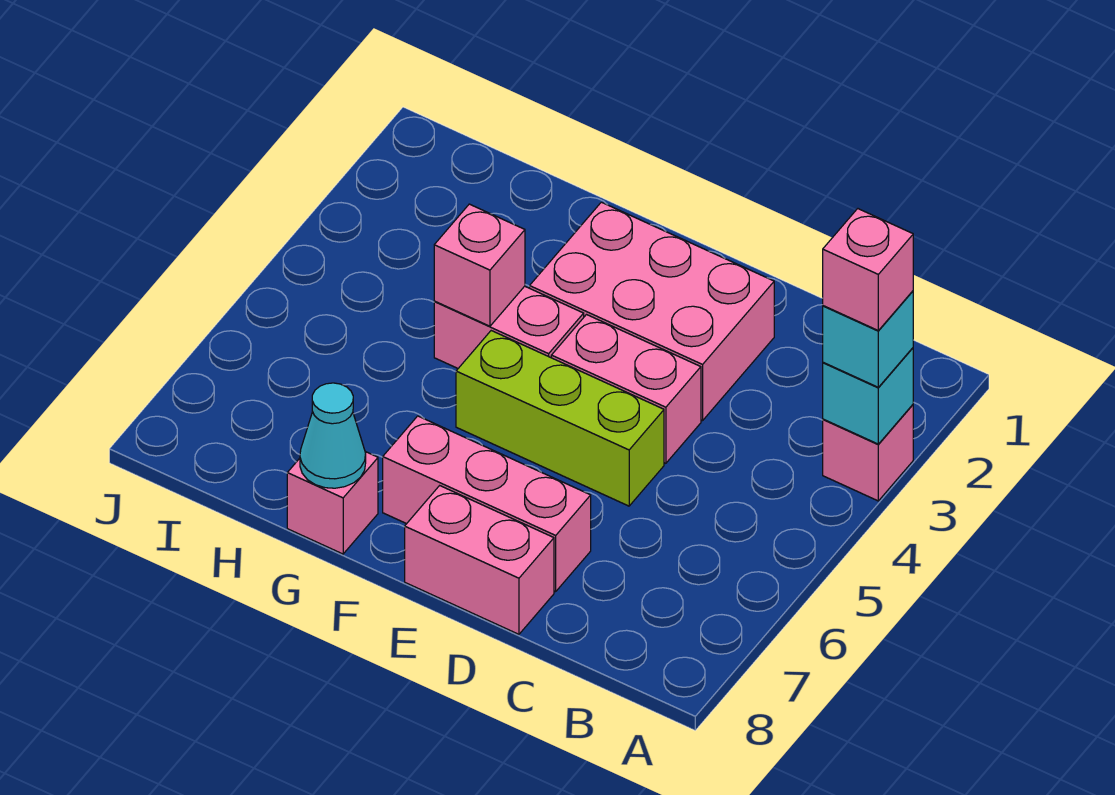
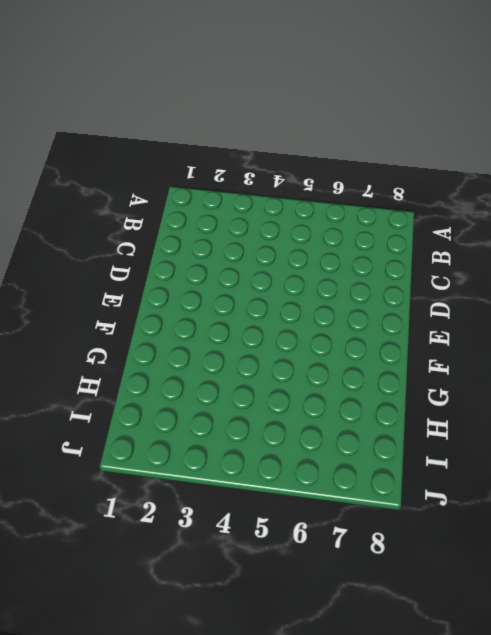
none -> pink 1x1 brick [823,405,913,501]
none -> pink 2x3 brick [530,202,774,421]
none -> pink 1x2 brick [551,315,701,463]

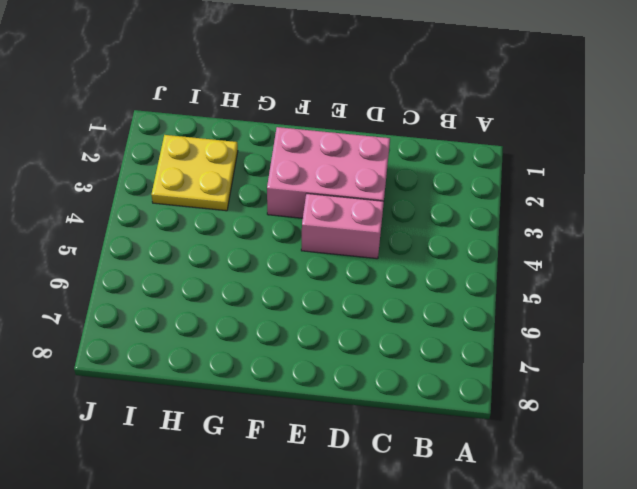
yellow 2x2 plate [151,135,238,211] -> none
none -> pink 1x1 brick [823,405,913,501]
none -> lime 1x3 brick [456,331,664,506]
none -> pink 1x3 brick [383,416,591,592]

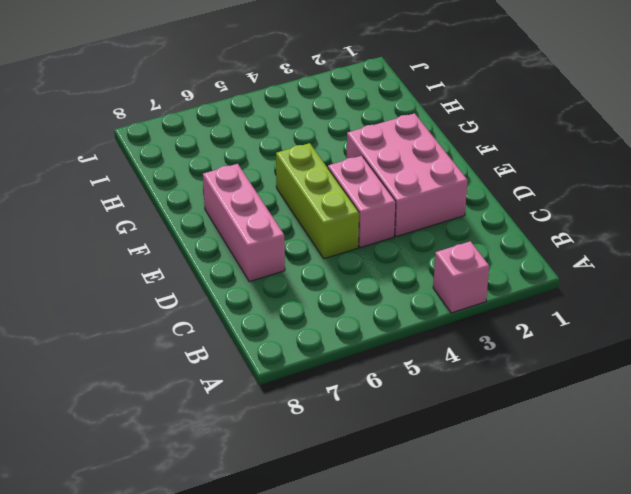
none -> pink 1x2 brick [405,486,554,634]
none -> pink 1x2 brick [434,286,584,368]
none -> pink 1x1 brick [287,452,378,554]

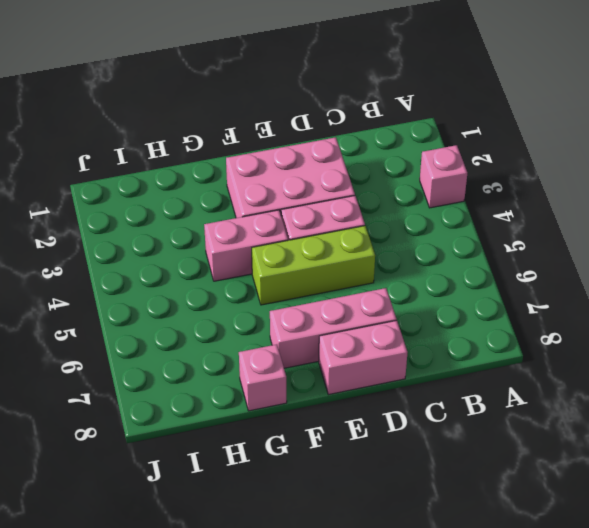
none -> cyan 1x1 brick [823,348,913,444]
none -> pink 1x1 brick [434,204,525,326]
none -> cyan 1x1 cone [300,383,366,488]

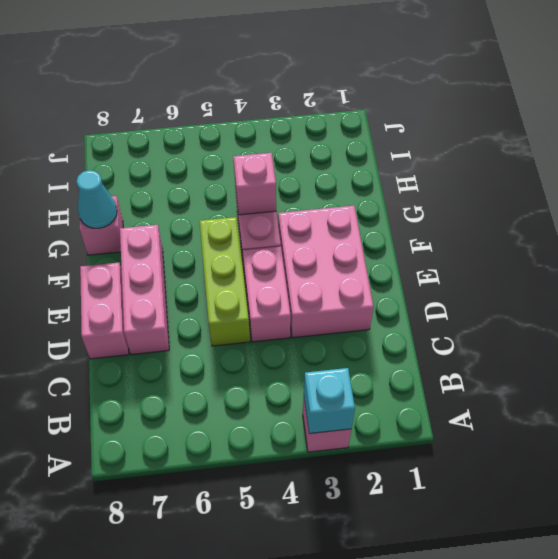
none -> cyan 1x1 brick [823,291,913,387]
none -> pink 1x1 brick [823,209,913,330]

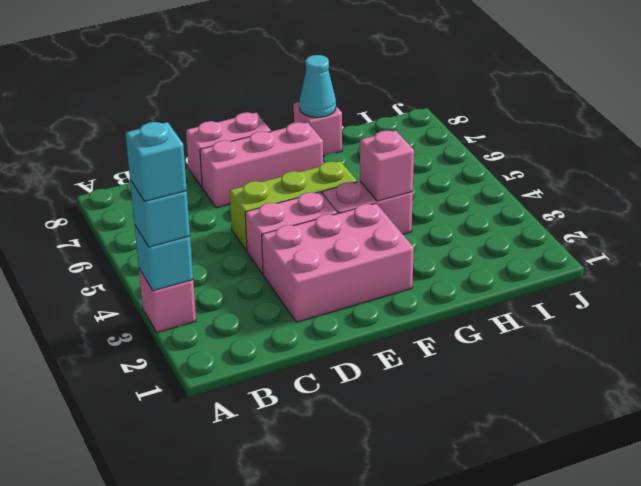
cyan 1x1 brick [126,122,187,202] -> pink 1x1 brick [823,209,913,330]

